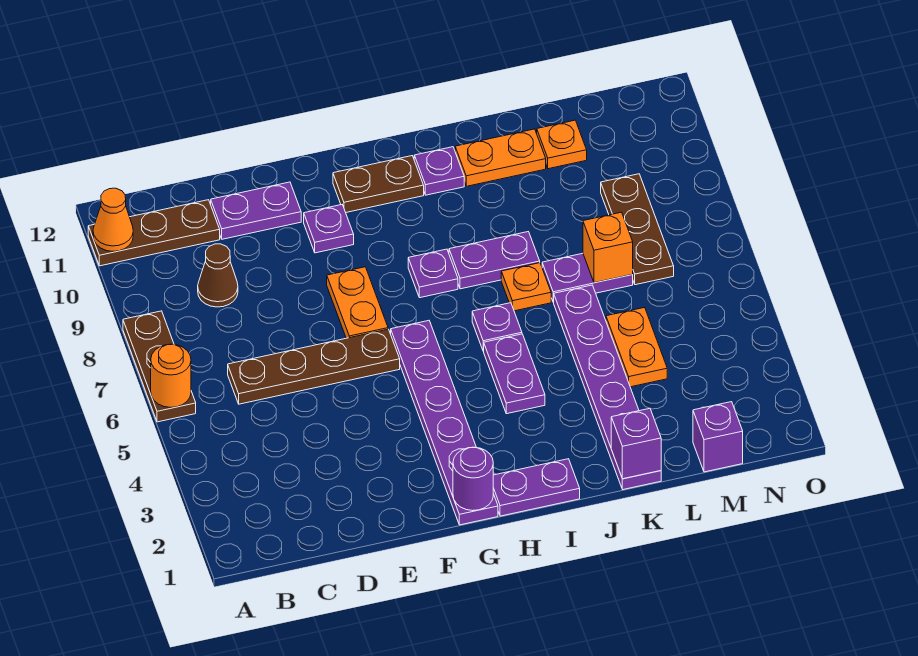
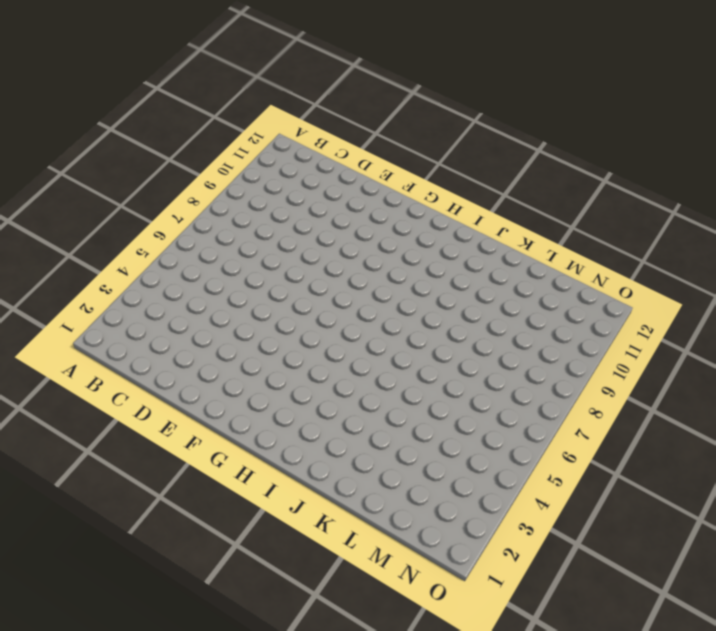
none -> brown 1x3 plate [123,311,196,422]
none -> brown 1x3 plate [88,200,220,266]
none -> brown 1x4 plate [228,329,400,404]

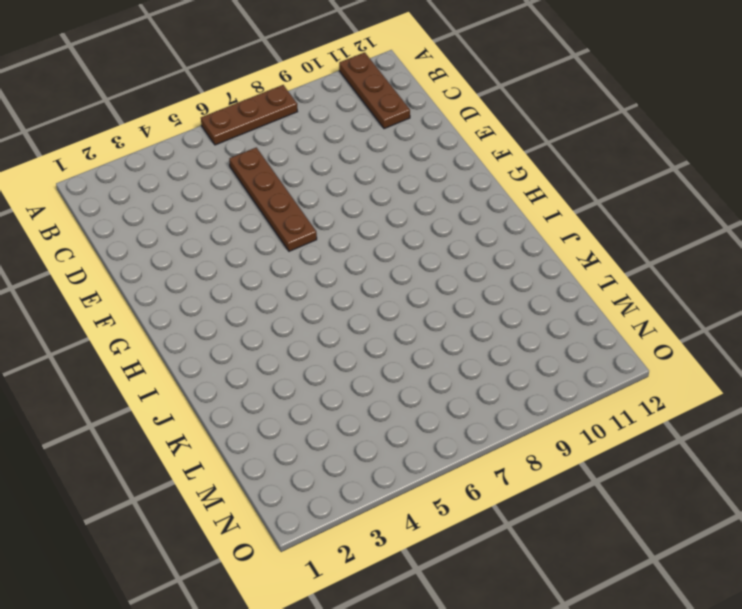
none -> brown 1x1 cone [198,244,238,307]
none -> purple 1x2 plate [211,182,301,239]
none -> orange 1x2 plate [327,267,388,338]

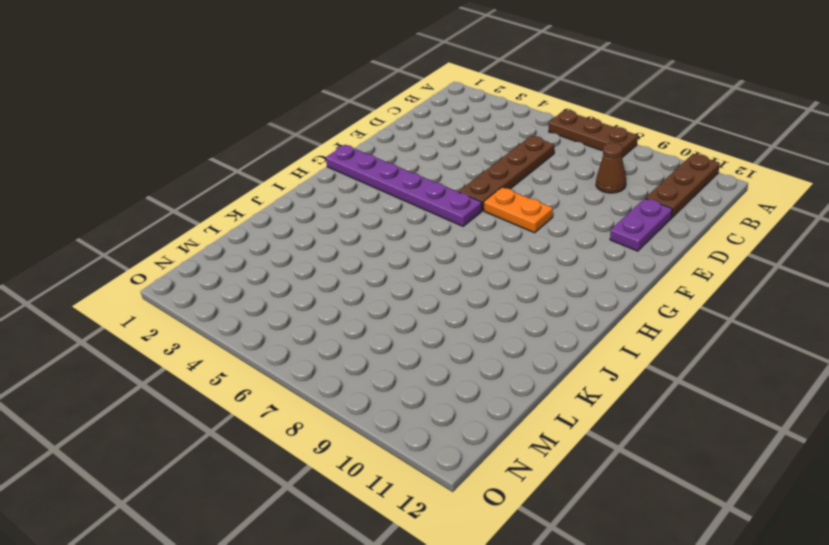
none -> purple 1x1 plate [304,205,354,253]
none -> brown 1x2 plate [333,156,424,212]
none -> purple 1x2 plate [493,459,580,516]

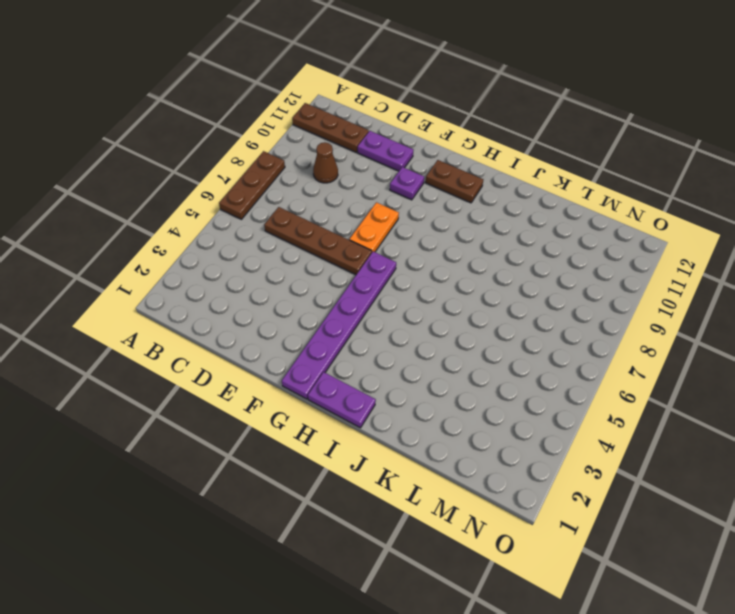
none -> purple 1x1 plate [408,249,458,298]
none -> purple 1x2 plate [484,334,545,414]
none -> purple 1x1 plate [472,303,522,351]

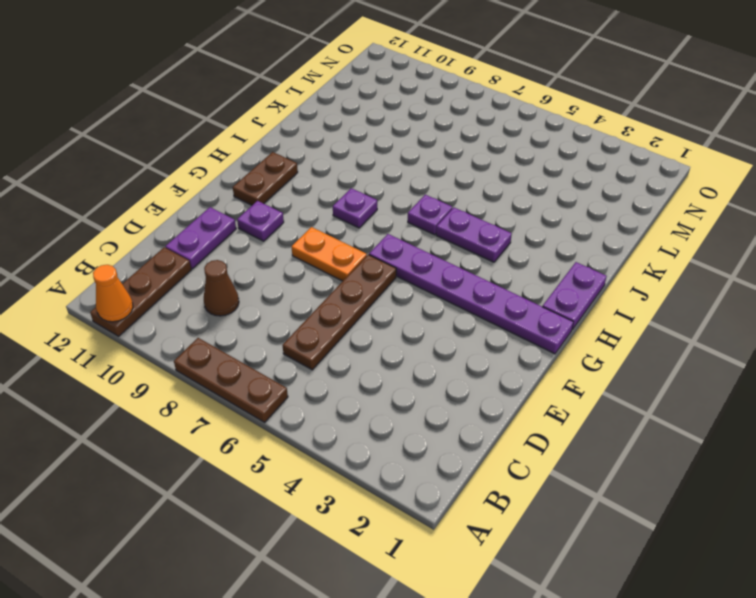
none -> purple 1x2 plate [449,232,540,289]
none -> purple 1x1 plate [414,147,464,195]
none -> orange 1x1 plate [501,263,551,311]

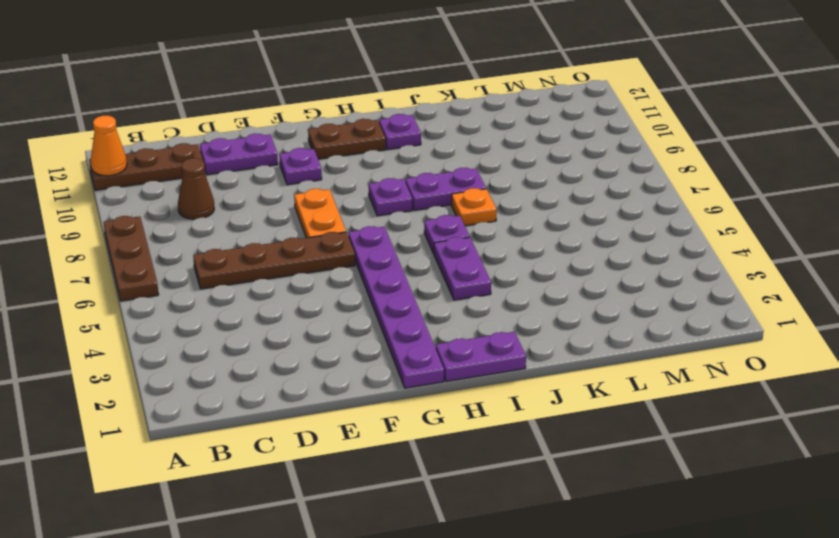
none -> orange 1x2 plate [455,129,546,186]
none -> purple 1x6 plate [554,285,661,490]
none -> purple 1x2 plate [542,253,633,302]

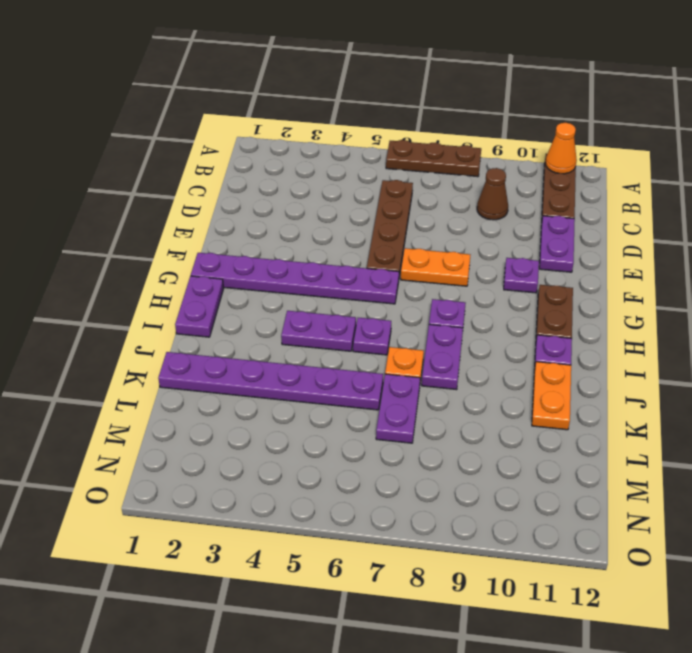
none -> orange 1x2 plate [606,307,667,387]
none -> orange 1x1 plate [537,120,587,169]
none -> purple 1x1 brick [693,402,743,472]

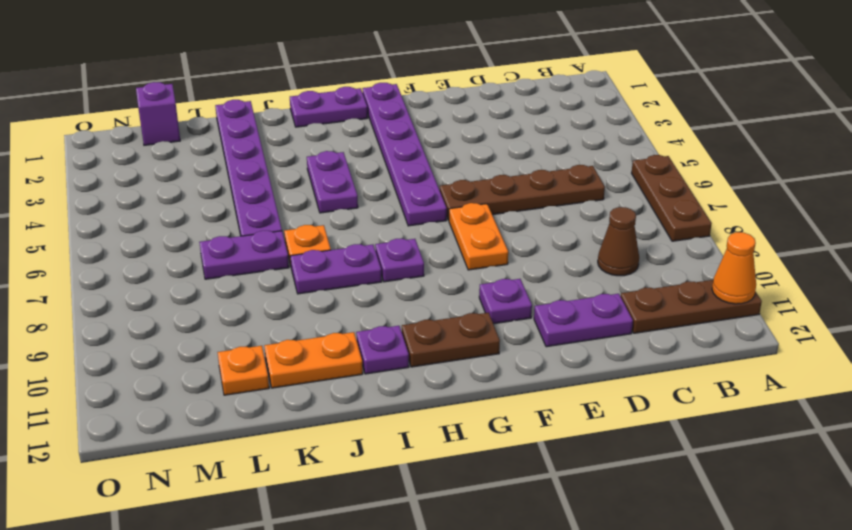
none -> purple 1x1 plate [472,303,522,351]
none -> orange 1x2 plate [606,307,667,387]
none -> brown 1x3 plate [601,174,674,285]

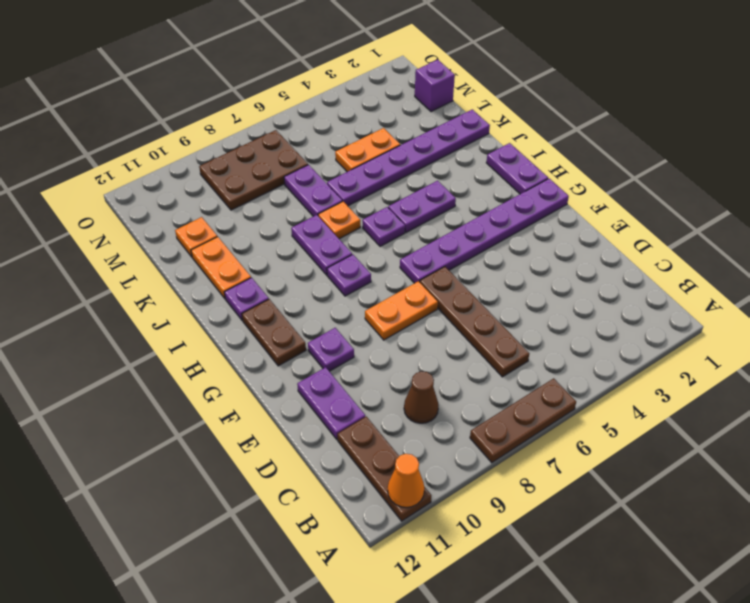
brown 2x3 plate [199,130,308,210] -> brown 1x3 plate [601,174,674,285]
none -> orange 1x1 round brick [151,344,191,407]
none -> purple 1x1 round brick [453,447,493,511]
none -> purple 1x1 brick [611,408,661,479]

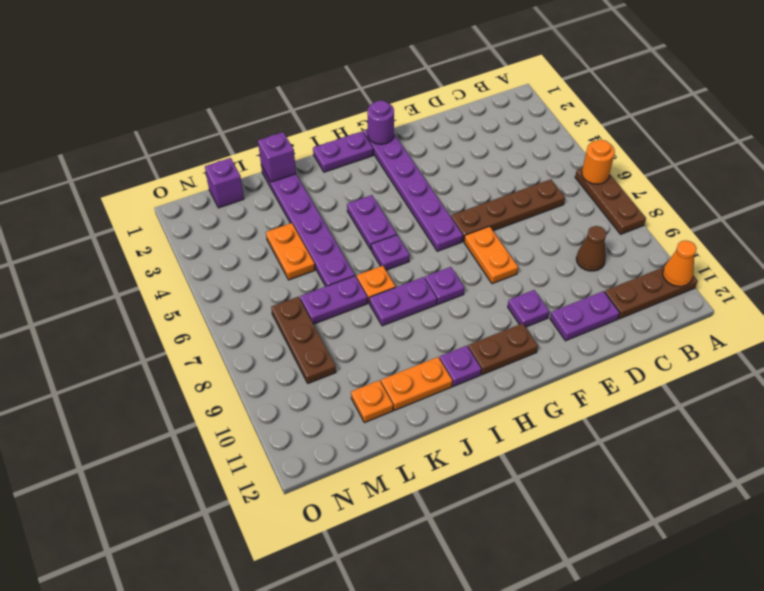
none -> orange 1x1 brick [583,212,633,283]

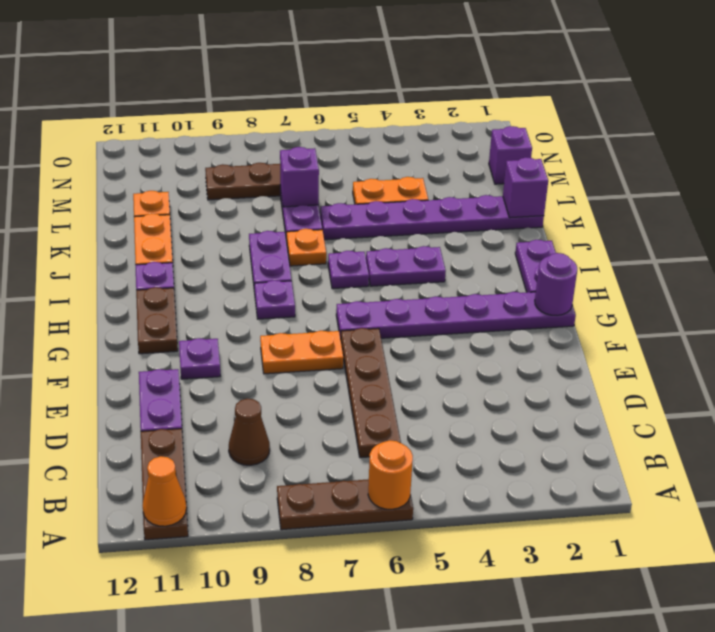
purple 1x1 brick [280,147,319,207] -> orange 1x1 brick [583,212,633,283]

